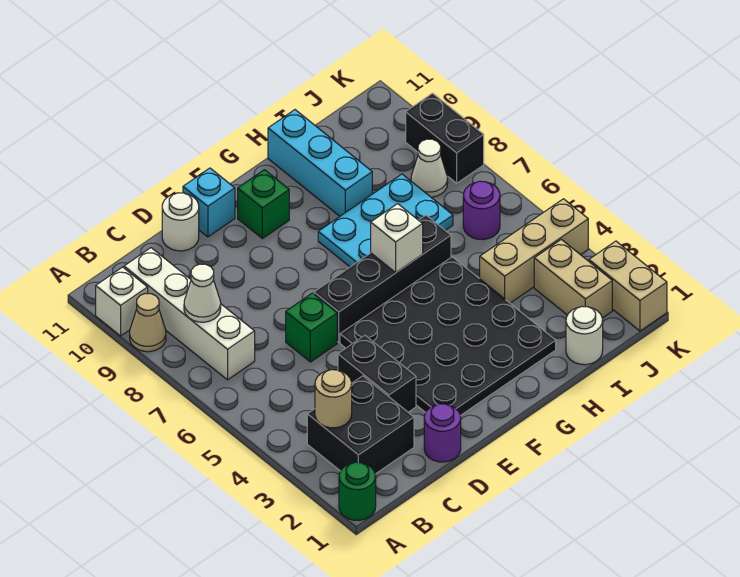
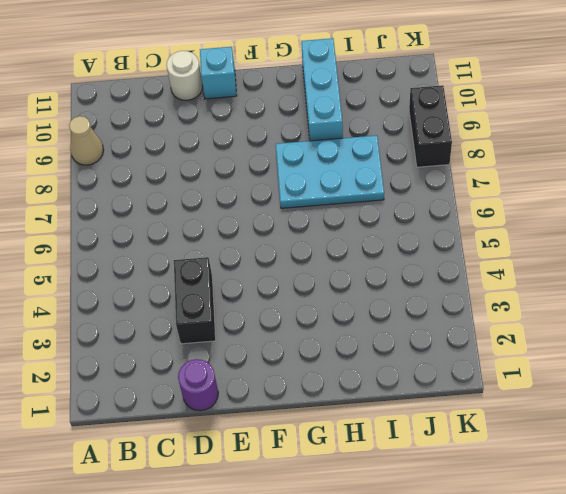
none -> green 1x1 round brick [339,462,376,520]
none -> white 1x1 brick [96,267,148,336]
none -> black 2x2 brick [307,376,414,474]

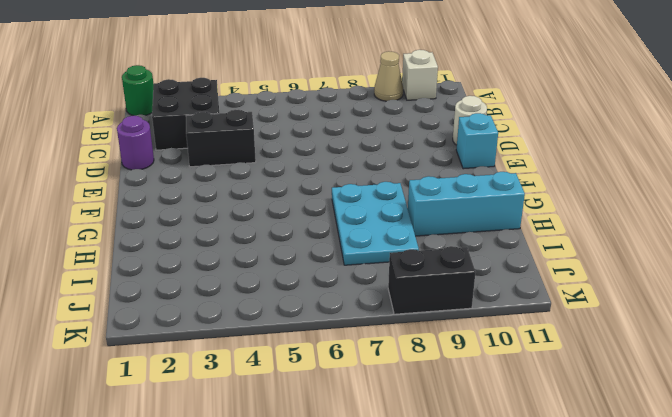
none -> white 1x4 brick [124,248,255,380]
none -> green 1x1 brick [286,293,337,362]
none -> black 4x4 plate [340,257,556,415]

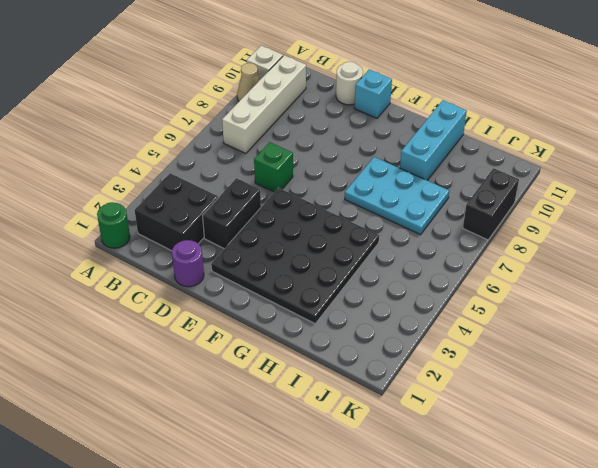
none -> black 1x4 brick [314,215,451,342]
none -> green 1x1 brick [238,170,289,239]
none -> white 1x1 round brick [566,307,603,365]

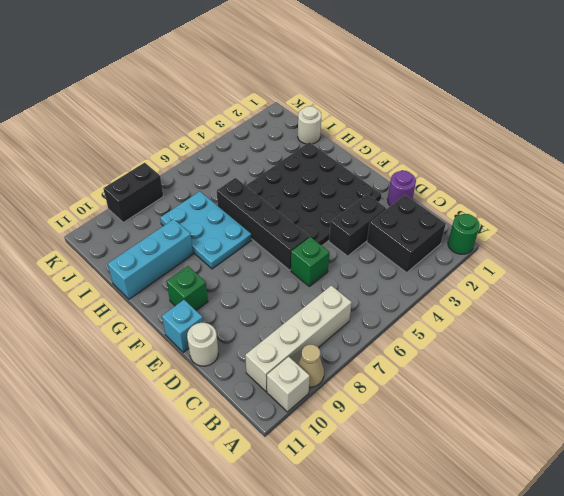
none -> tan 1x3 brick [480,199,588,303]
none -> tan 1x2 brick [534,239,612,318]
none -> purple 1x1 round brick [463,181,500,240]

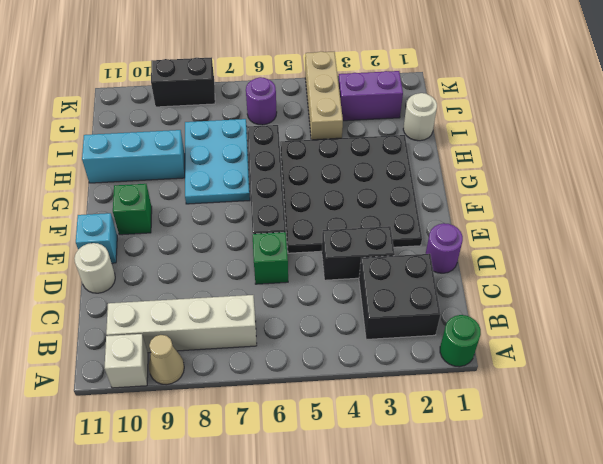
purple 1x2 brick [338,71,403,121] -> tan 1x2 brick [534,239,612,318]
none -> white 1x1 cone [411,139,448,197]
none -> tan 1x2 brick [589,241,667,331]
none -> tan 1x1 round brick [315,370,352,428]

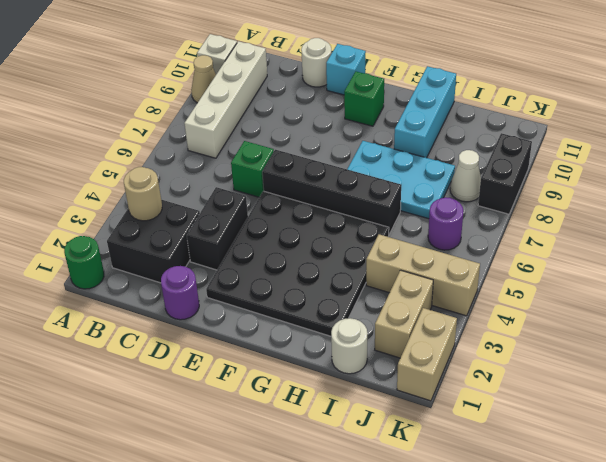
none -> white 1x1 cone [184,264,221,322]
none -> white 1x1 brick [371,204,423,272]

